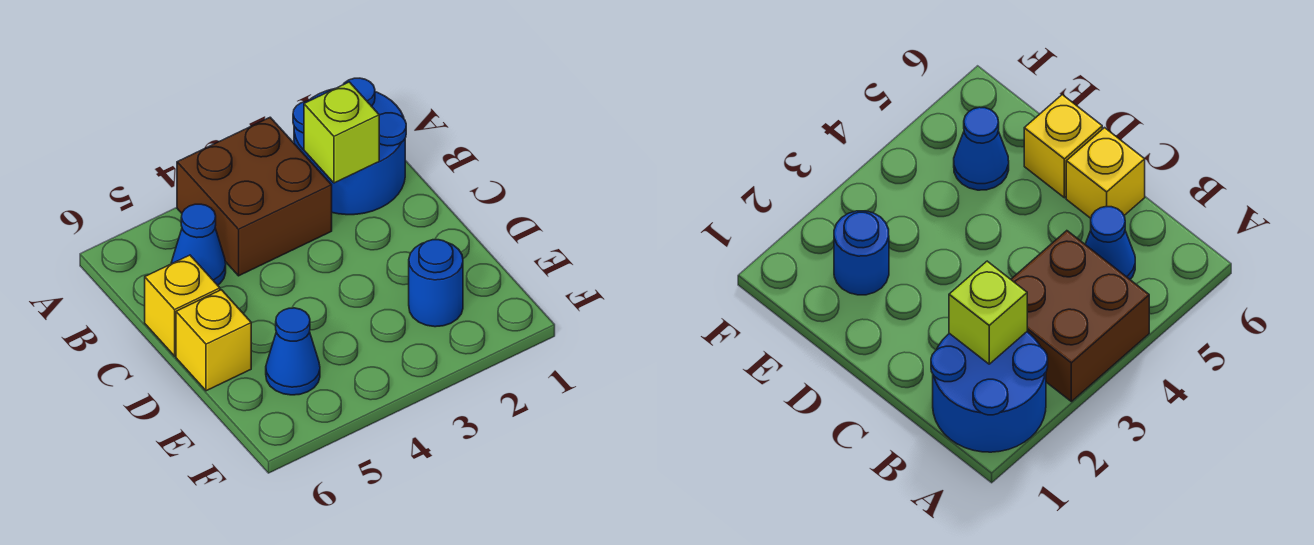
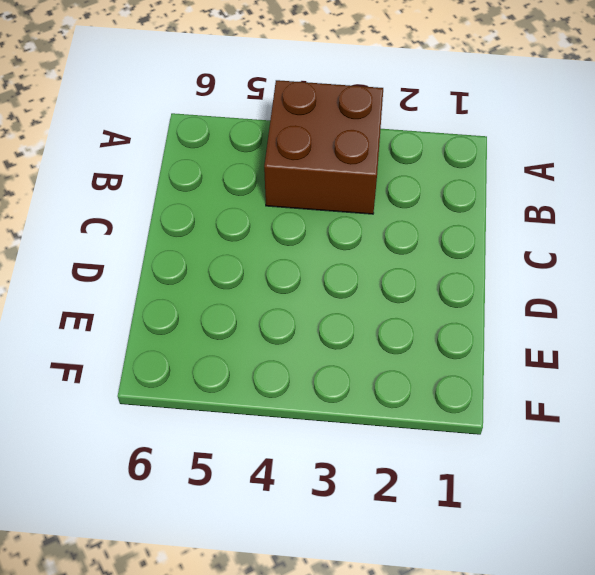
none -> blue 2x2 round brick [293,78,406,215]
none -> blue 1x1 cone [171,204,226,285]

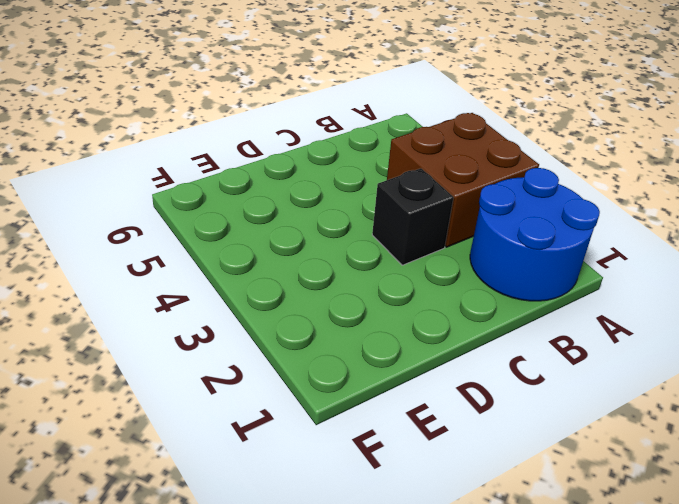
black 1x1 brick [372,168,454,265] -> none
none -> blue 1x1 cone [171,204,226,285]
none -> yellow 1x1 brick [145,255,220,356]

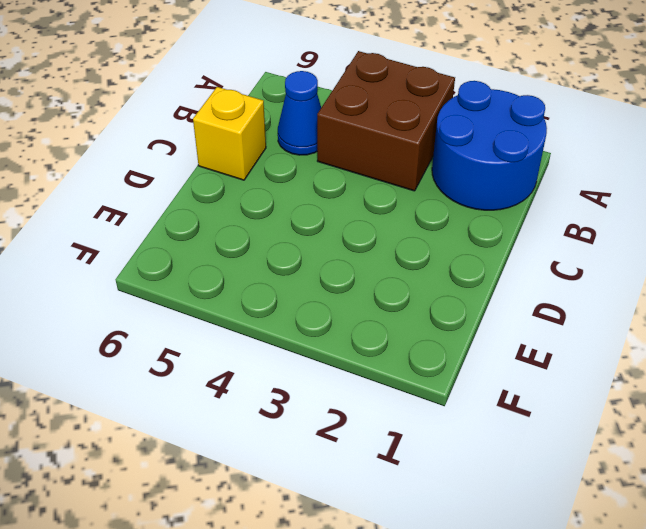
none -> yellow 1x1 brick [176,290,251,391]
none -> blue 1x1 round brick [409,240,463,327]

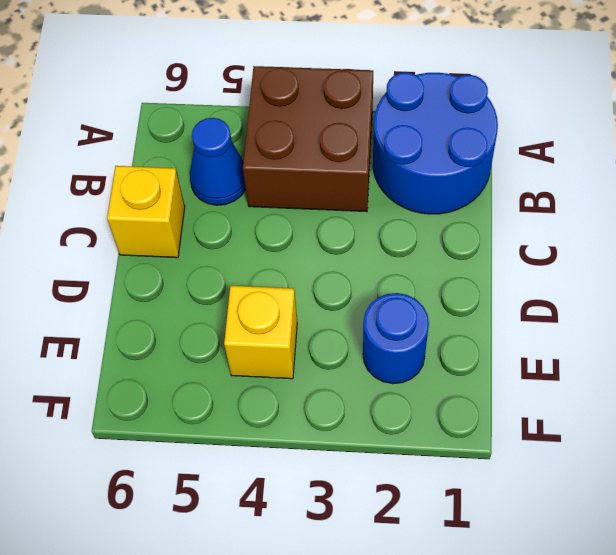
yellow 1x1 brick [224,286,297,379] -> yellow 1x1 brick moved to [176,290,251,391]
none -> blue 1x1 cone [266,308,320,395]
none -> lime 1x1 brick [304,82,379,183]

